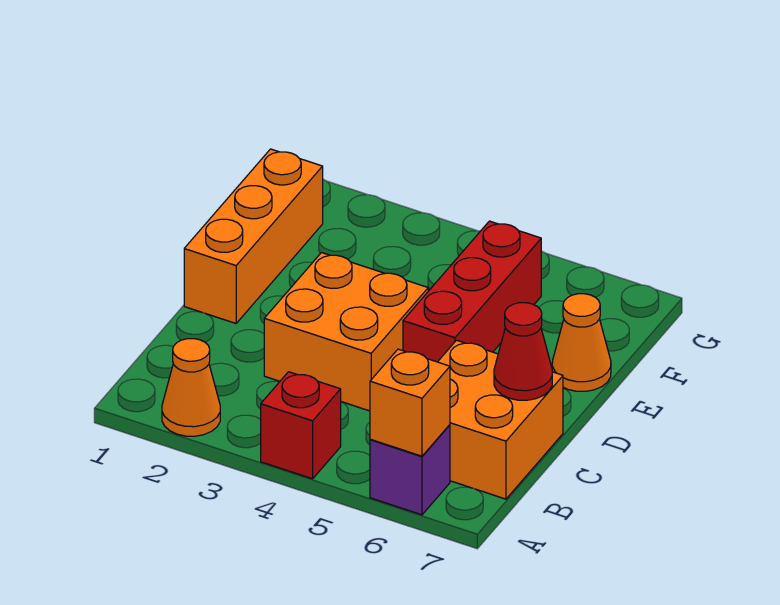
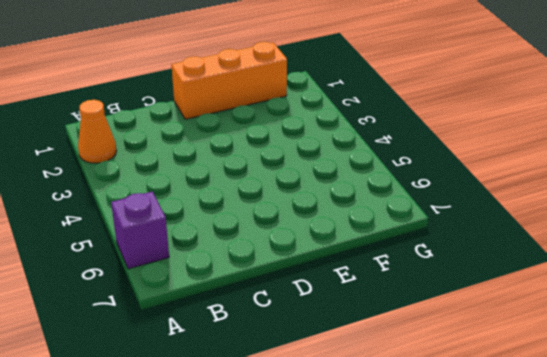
none -> red 1x1 brick [261,372,341,479]
none -> orange 2x2 brick [438,340,563,499]

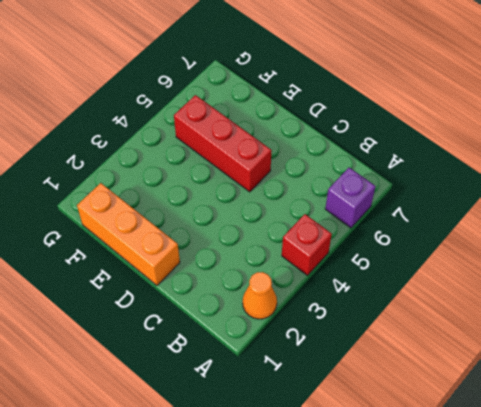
none -> orange 2x2 brick [438,340,563,499]
none -> orange 2x2 brick [264,253,428,411]

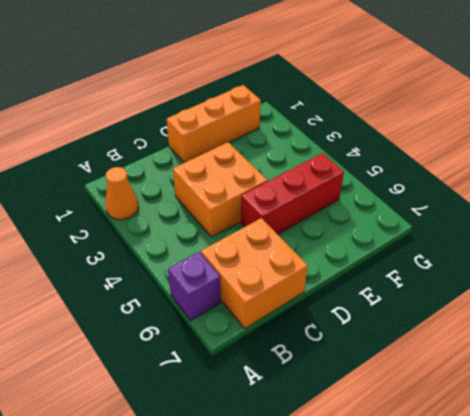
none -> red 1x1 brick [261,372,341,479]
none -> orange 1x1 cone [552,294,611,391]

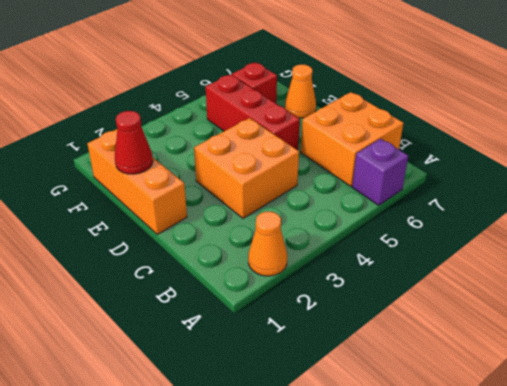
red 1x1 cone [115,111,153,174] -> red 1x1 cone moved to [494,303,552,400]
red 1x1 brick [232,62,277,103] -> red 1x1 brick moved to [261,372,341,479]
none -> orange 1x1 brick [370,349,450,456]

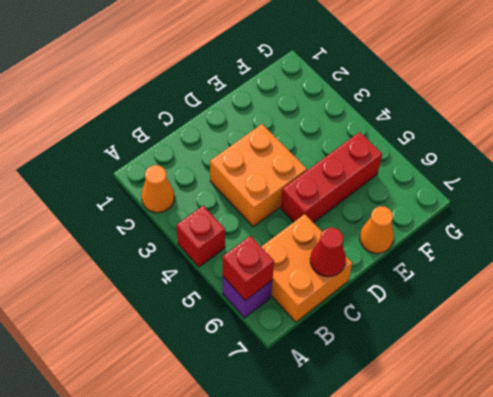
red 1x1 brick [222,236,274,301] -> orange 1x1 brick [370,349,450,456]
none -> orange 1x3 brick [184,149,323,323]

